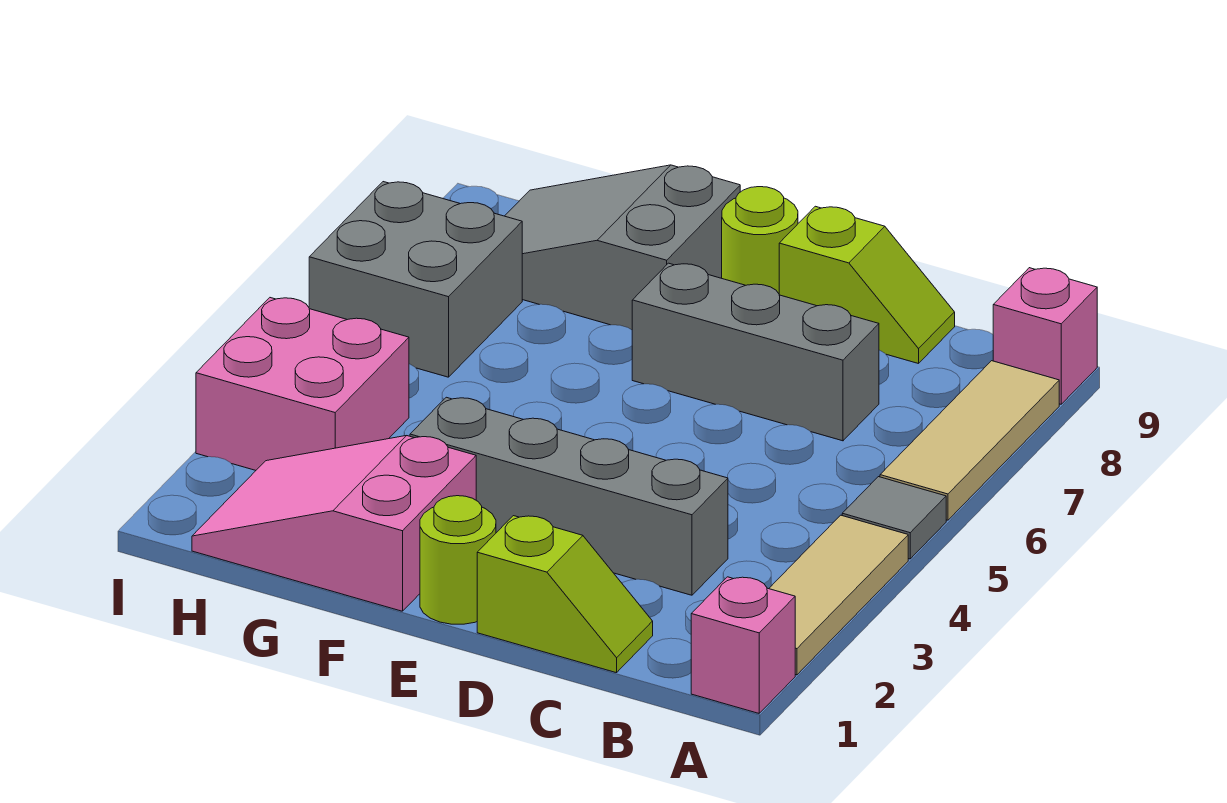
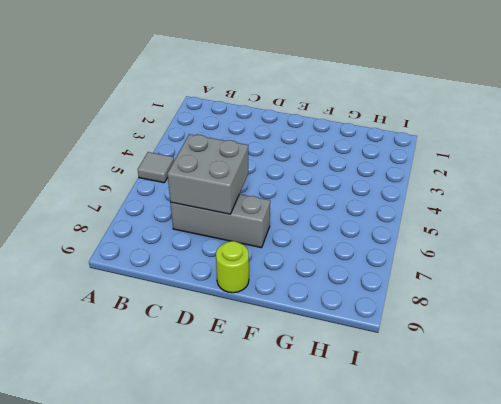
grey 2x2 brick [167,134,248,214] -> grey 2x2 brick moved to [309,182,522,377]
none -> pink 1x1 brick [691,577,795,713]
none -> tan 1x3 tile [769,515,908,675]
none -> tan 1x3 tile [880,361,1059,520]

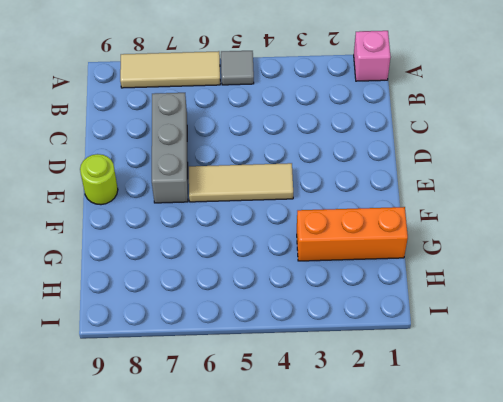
tan 1x3 tile [189,163,293,202] -> tan 1x3 tile moved to [769,515,908,675]
orange 1x3 brick [297,207,408,261] -> pink 2x3 slope [192,436,476,611]
none -> pink 1x1 brick [993,268,1097,404]
none -> lime 1x2 slope [477,516,653,673]
none -> grey 1x4 brick [410,397,728,595]

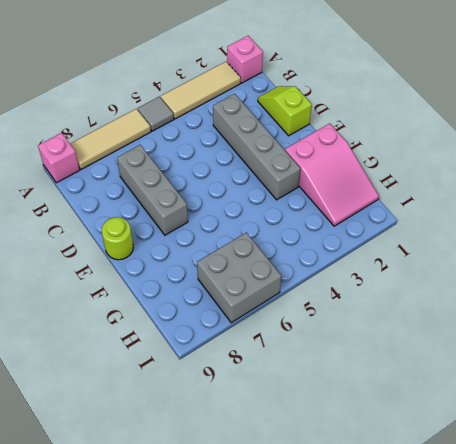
none -> lime 1x2 slope [779,206,955,364]
none -> lime 1x1 round brick [420,496,496,624]
none -> grey 2x3 slope [505,165,740,330]

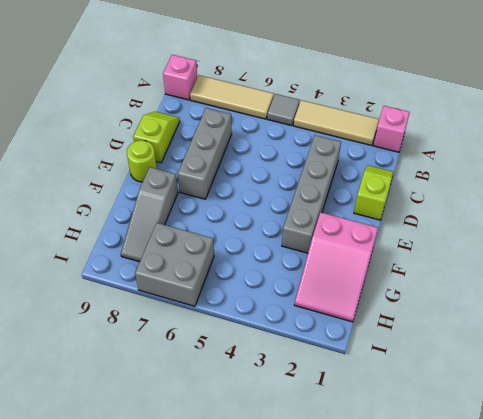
grey 1x3 slope [121,167,178,262] -> grey 2x3 slope [505,165,740,330]
none -> lime 1x1 round brick [420,496,496,624]
none -> pink 2x2 brick [196,298,409,470]

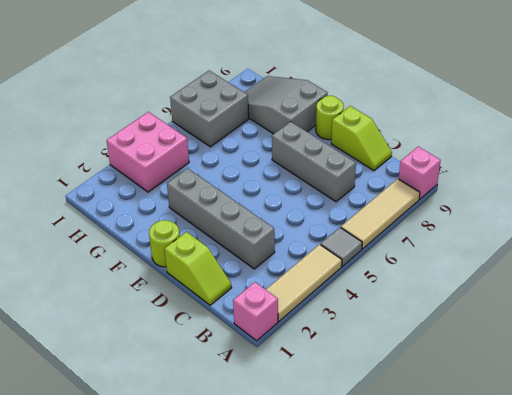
none -> pink 2x3 slope [192,436,476,611]

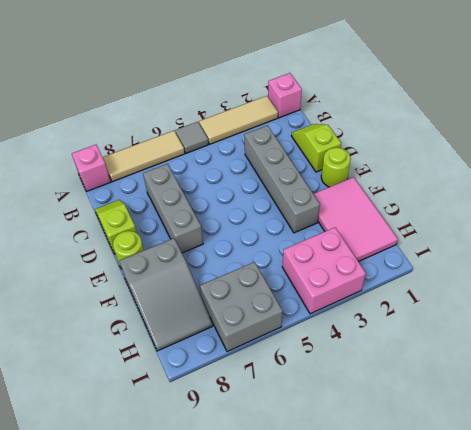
pink 2x3 tile [314,177,398,262] -> pink 2x3 slope [192,436,476,611]

